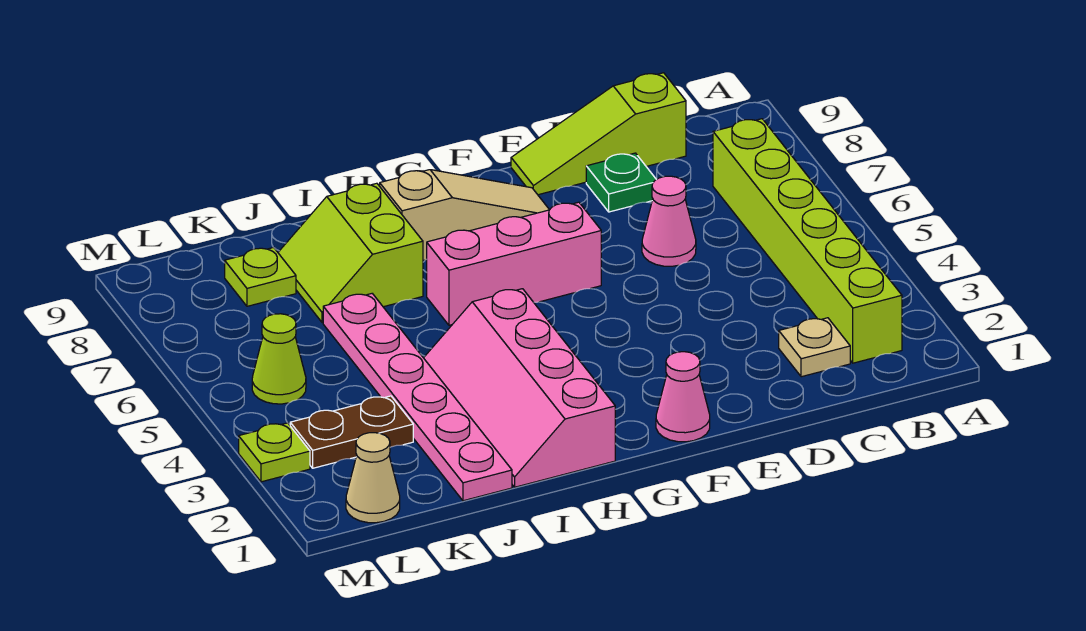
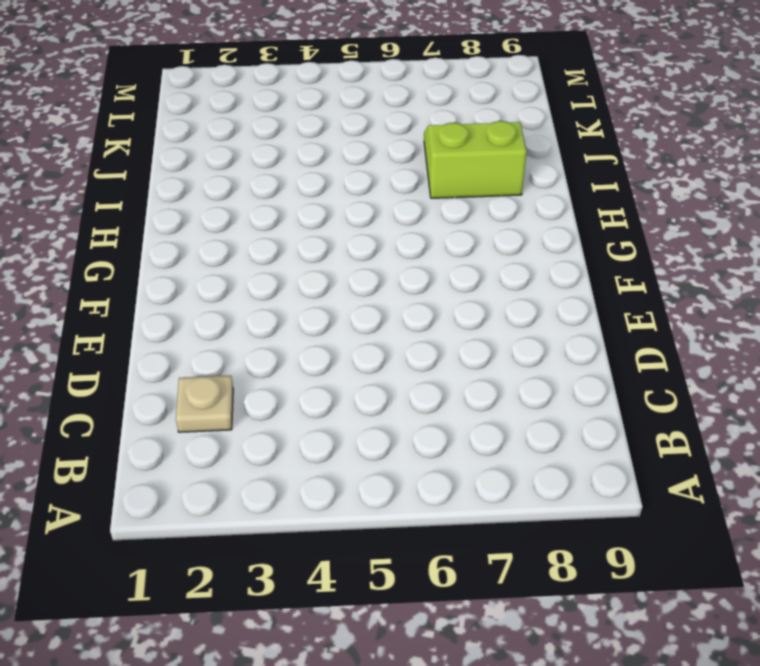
none -> lime 1x6 brick [713,119,902,363]
none -> lime 1x3 slope [511,73,686,195]
none -> pink 1x1 cone [642,176,696,266]

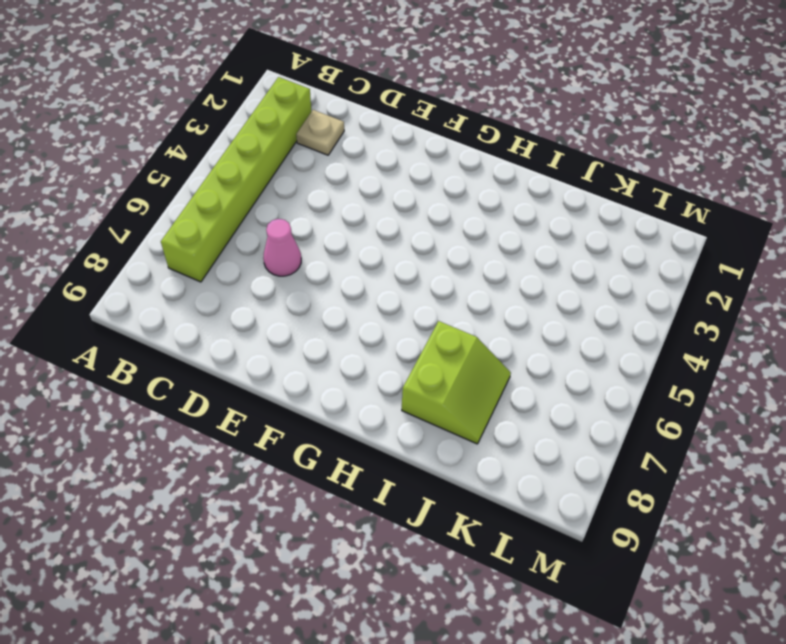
none -> lime 1x3 slope [511,73,686,195]
none -> green 1x1 plate [586,153,656,212]
none -> pink 1x1 cone [656,352,710,442]

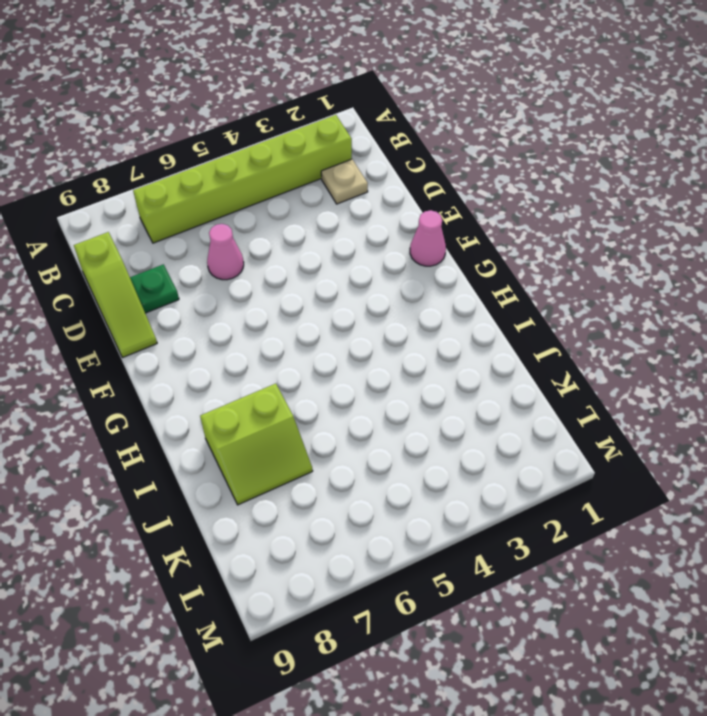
none -> pink 1x3 brick [427,202,601,325]
none -> tan 1x3 slope [380,170,549,260]
none -> pink 2x4 slope [424,289,615,487]

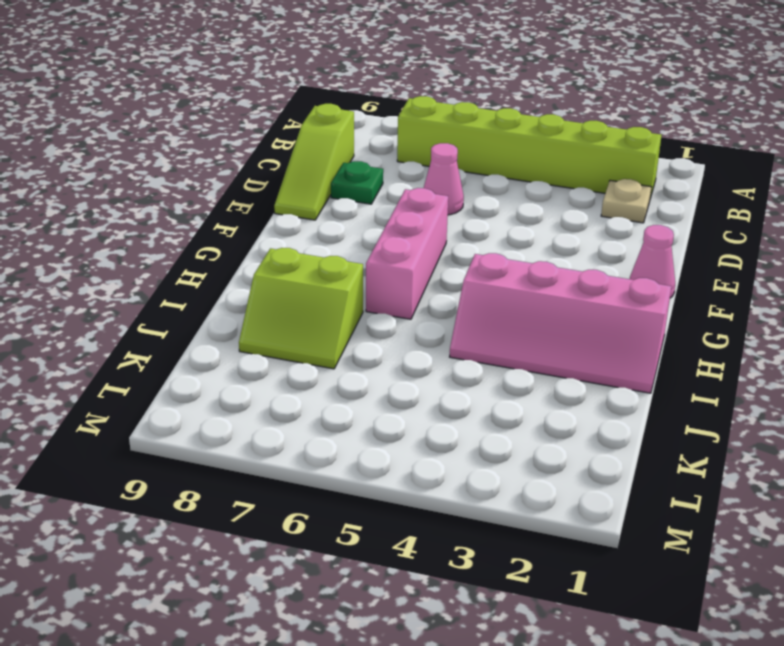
none -> tan 1x3 slope [380,170,549,260]
none -> pink 1x6 plate [323,294,512,501]
none -> brown 1x2 plate [290,396,413,468]

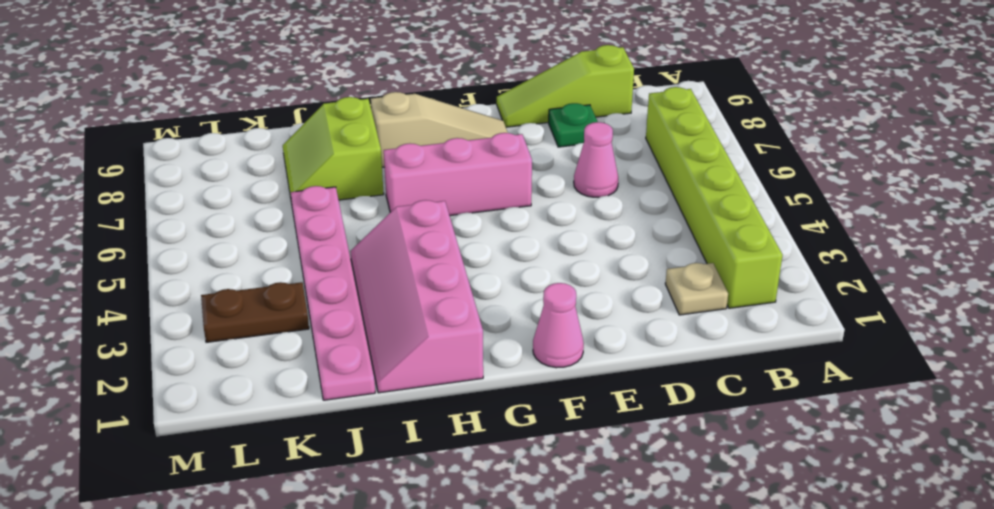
none -> lime 1x1 plate [225,247,296,306]
none -> tan 1x1 cone [346,433,400,523]
none -> lime 1x1 cone [252,314,306,404]

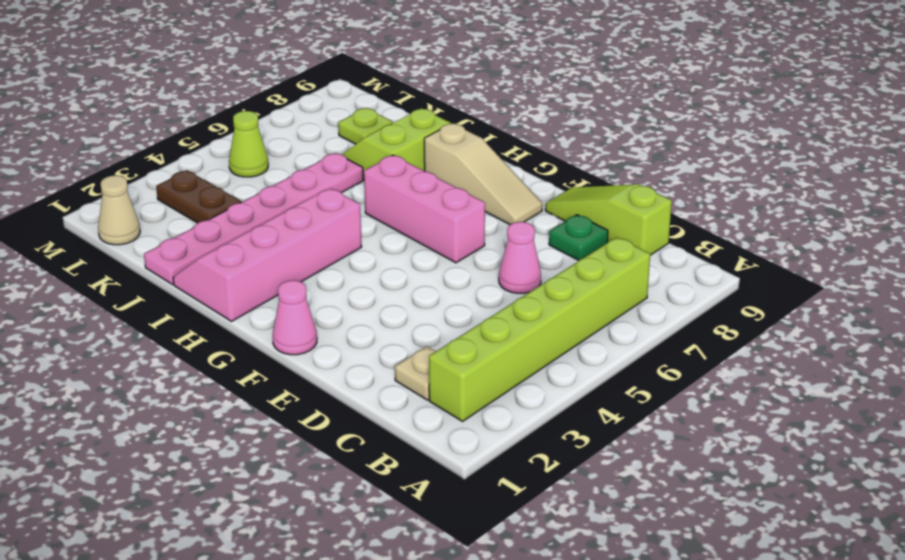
none -> lime 1x1 plate [239,423,310,482]

